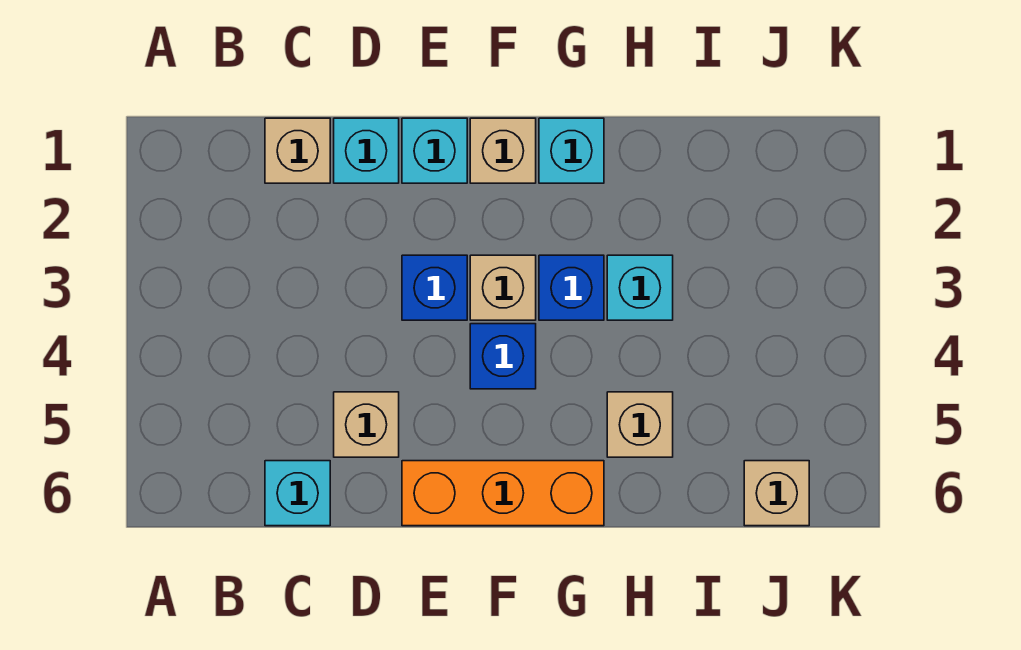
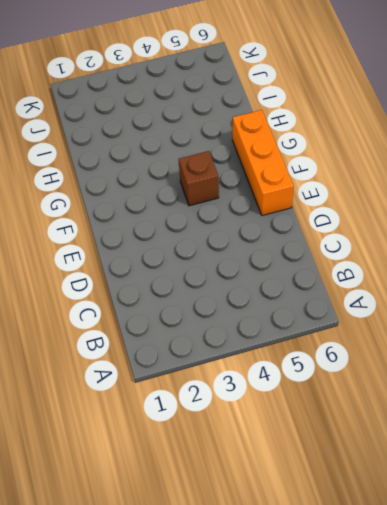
brown 1x1 brick [179,151,219,206] -> blue 1x1 brick [470,324,536,389]
none -> tan 1x1 brick [265,118,330,183]
none -> cyan 1x1 brick [265,461,330,526]
none -> cyan 1x1 brick [334,118,399,183]

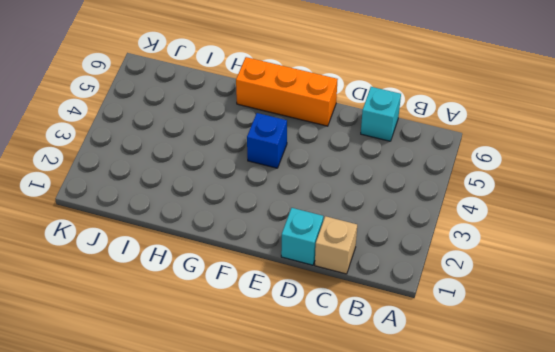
none -> tan 1x1 brick [334,392,399,457]
none -> cyan 1x1 brick [402,118,467,183]
none -> blue 1x1 brick [402,255,467,320]

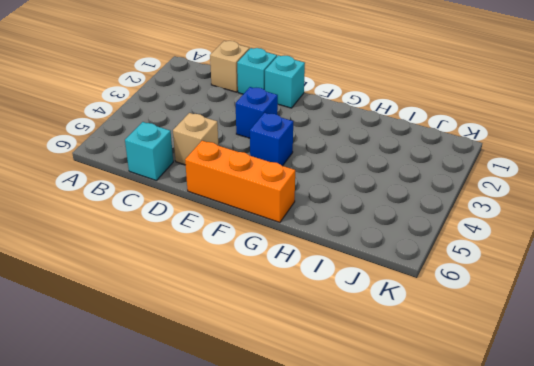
none -> tan 1x1 brick [470,118,536,183]
none -> tan 1x1 brick [470,255,536,320]
none -> cyan 1x1 brick [539,118,604,183]

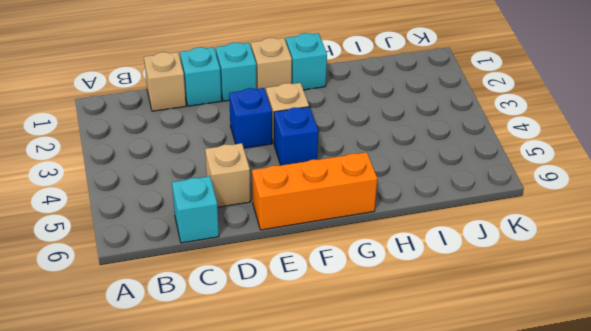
none -> blue 1x1 brick [539,255,604,320]
none -> cyan 1x1 brick [607,255,673,320]
none -> tan 1x1 brick [607,392,673,457]

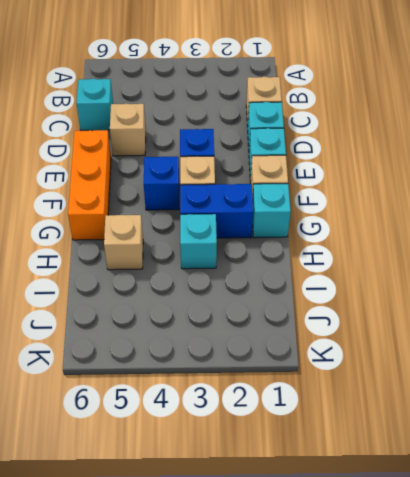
blue 1x2 brick [180,184,253,238] -> blue 1x1 brick [539,255,604,320]
none -> tan 1x1 brick [744,461,809,526]

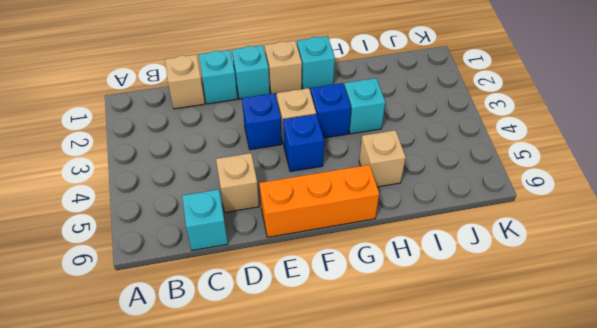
none -> tan 1x1 brick [744,461,809,526]

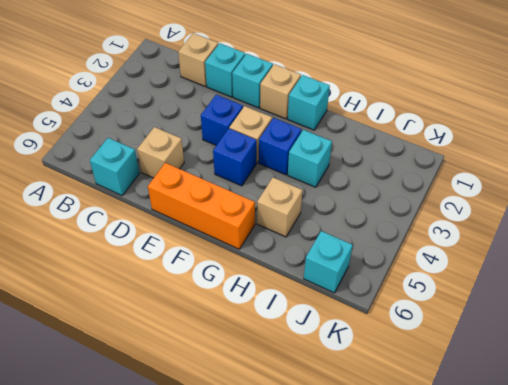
cyan 1x1 brick [304,231,353,293] -> tan 1x1 brick [744,461,809,526]

